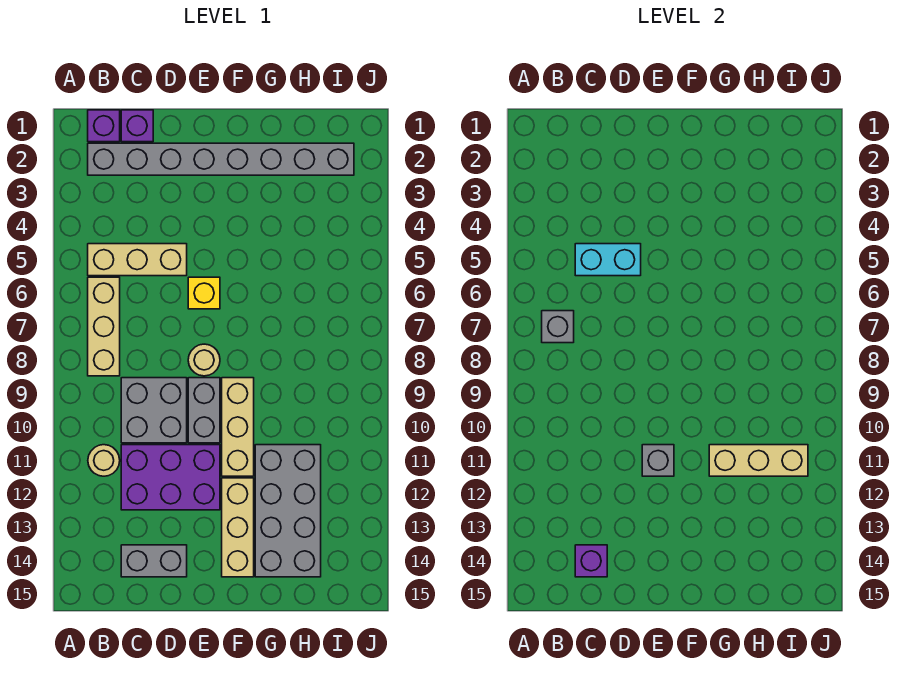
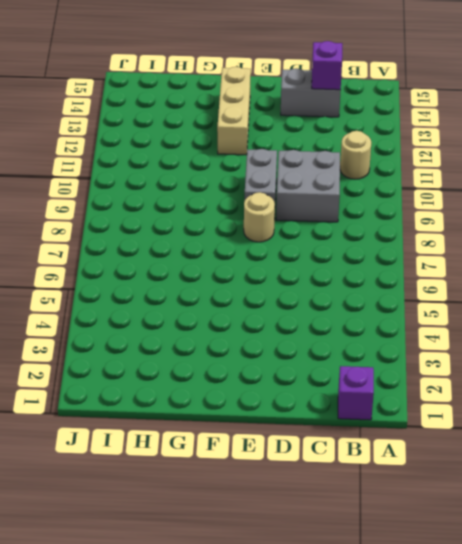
none -> grey 1x8 brick [88,143,354,175]
none -> tan 1x3 brick [88,244,187,276]
none -> tan 1x3 brick [88,277,120,376]

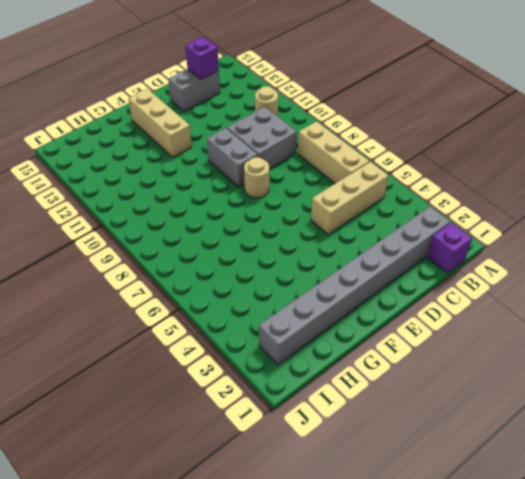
none -> purple 1x1 brick [121,110,153,142]
none -> purple 2x3 brick [121,445,220,510]
none -> yellow 1x1 brick [188,277,220,309]

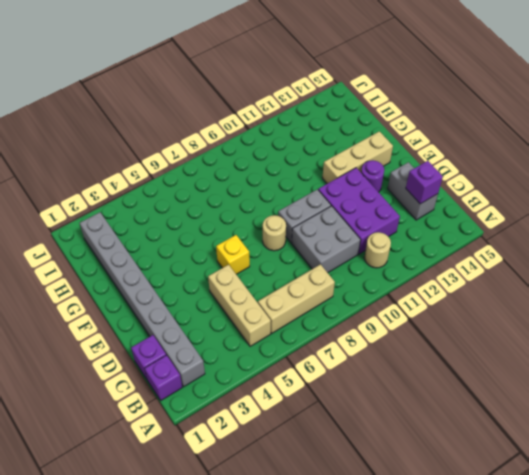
purple 1x1 round brick [361,160,384,192] -> none
none -> tan 1x3 brick [222,378,254,476]
none -> grey 2x4 brick [255,445,321,577]
none -> grey 1x1 brick [542,311,574,343]

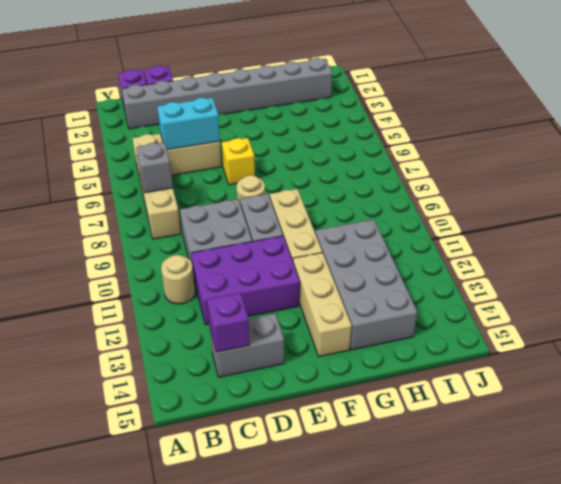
none -> grey 1x1 brick [642,445,674,476]
none -> tan 1x3 brick [709,445,808,476]

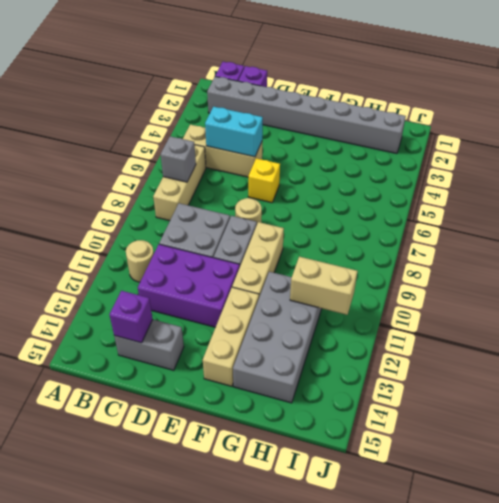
tan 1x2 brick [290,257,357,315] -> tan 1x3 brick [709,445,808,476]
none -> grey 1x1 brick [642,445,674,476]

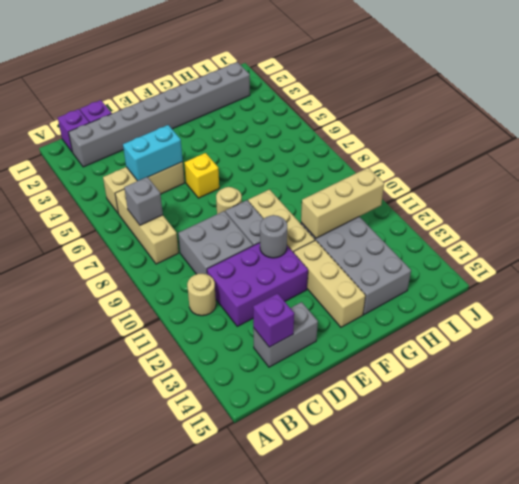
grey 1x1 round brick [260,215,287,258] -> grey 1x1 brick [642,445,674,476]

